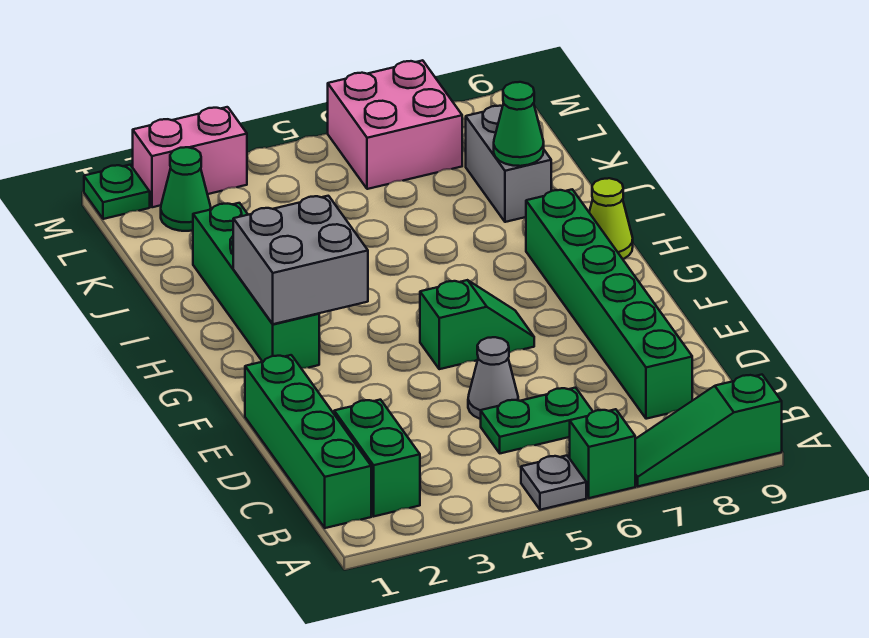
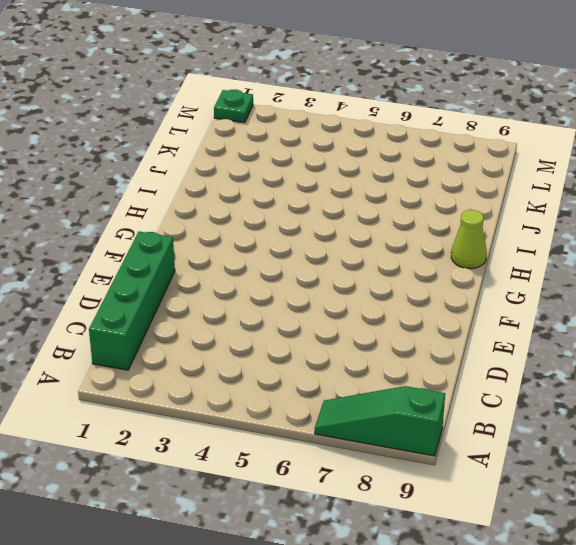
none -> grey 1x1 plate [521,456,586,510]
none -> green 1x1 brick [570,409,635,498]
none -> green 1x2 brick [334,400,420,516]

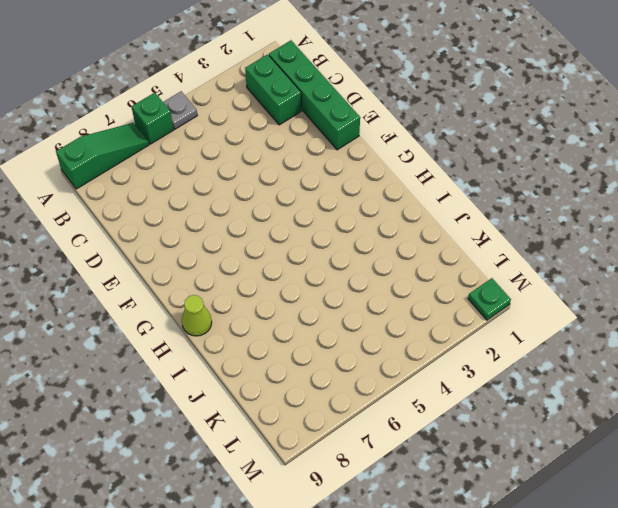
none -> green 1x2 plate [481,388,593,453]
none -> green 1x6 brick [526,189,692,419]
none -> grey 1x1 cone [468,337,518,419]

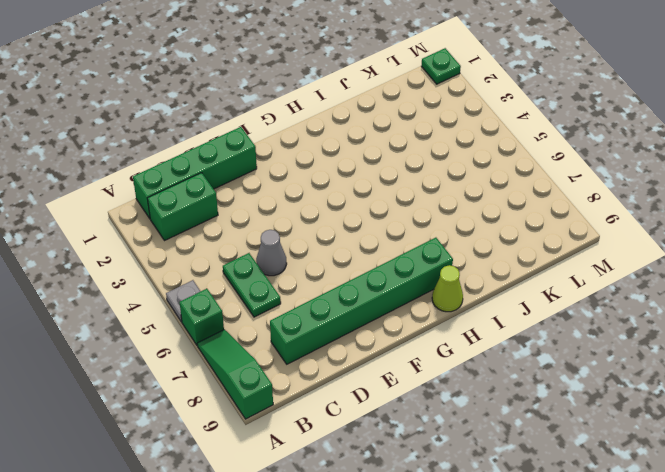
none -> green 1x2 slope [420,280,534,369]
none -> green 1x4 brick [193,203,319,368]
none -> grey 1x2 brick [466,106,551,222]

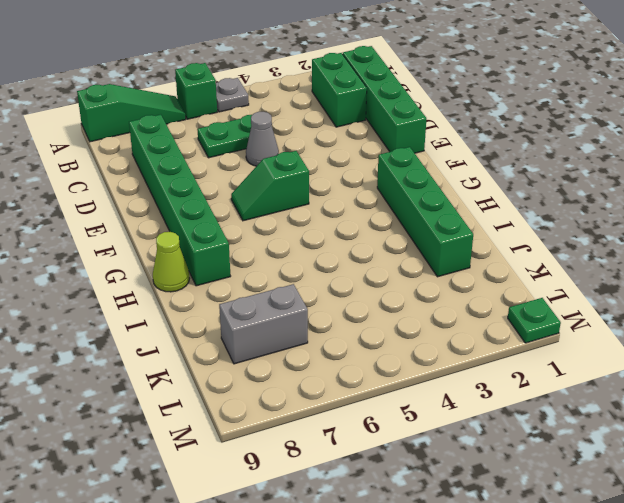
grey 1x2 brick [219,284,308,364] -> grey 1x2 brick turned to [466,106,551,222]
none -> green 1x1 cone [161,147,211,231]
none -> pink 2x2 brick [328,60,462,189]
none -> pink 1x2 brick [133,107,247,207]

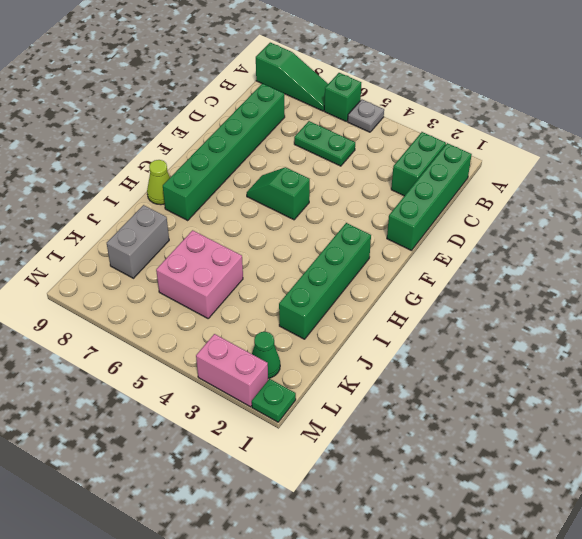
pink 2x2 brick [156,230,243,318] -> pink 2x2 brick moved to [328,60,462,189]
none -> grey 1x1 cone [468,337,518,419]
none -> grey 2x2 brick [233,196,368,324]
none -> green 1x1 cone [494,82,544,166]

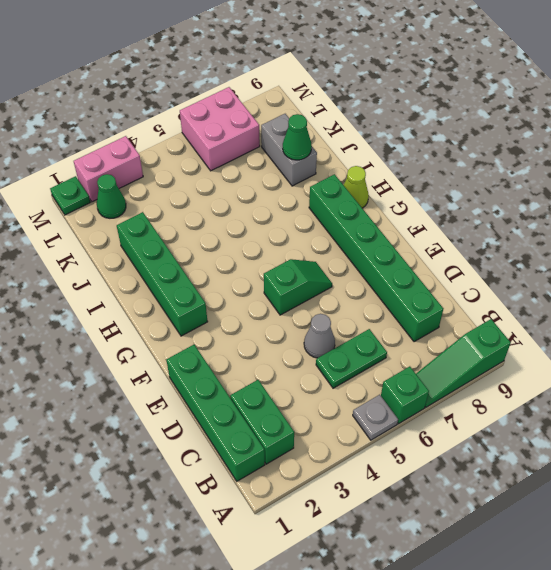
none -> grey 2x2 brick [233,196,368,324]

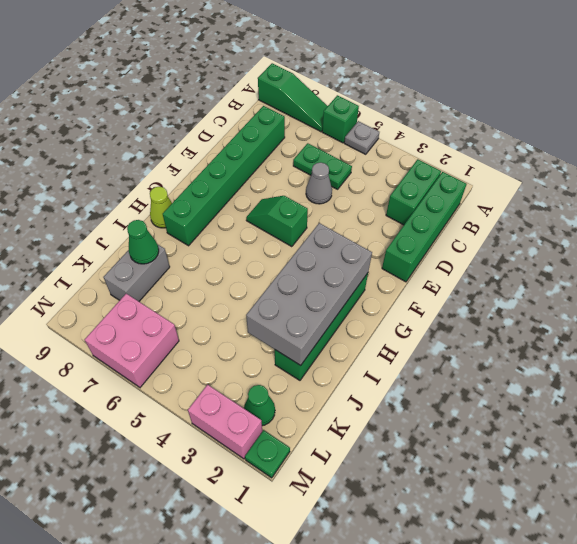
grey 2x4 brick [246,223,372,365] -> grey 2x2 brick [233,196,368,324]

